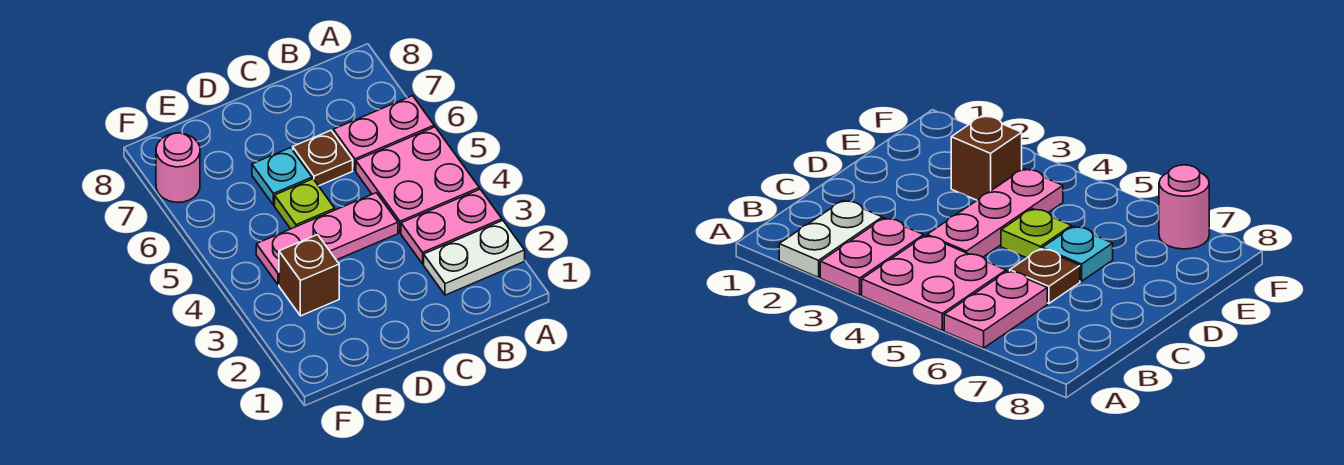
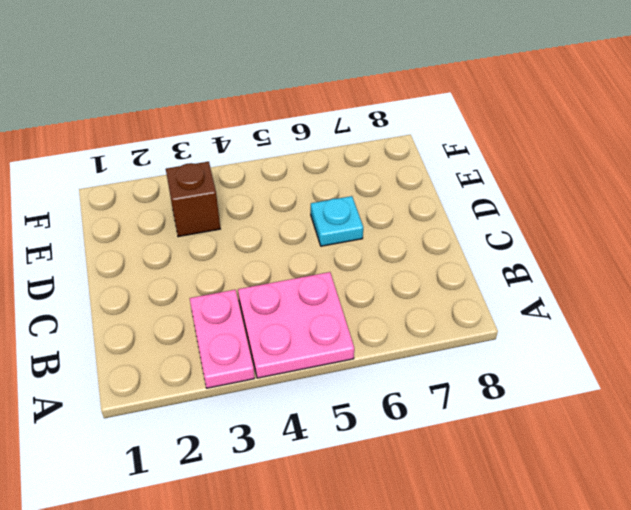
none -> white 1x2 plate [424,220,525,295]
none -> pink 1x2 plate [333,96,434,170]

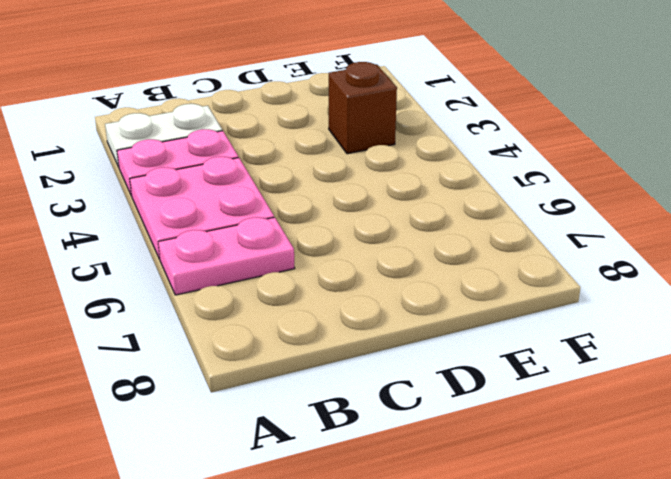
none -> pink 1x3 plate [256,193,398,285]
none -> brown 1x1 plate [293,130,353,186]

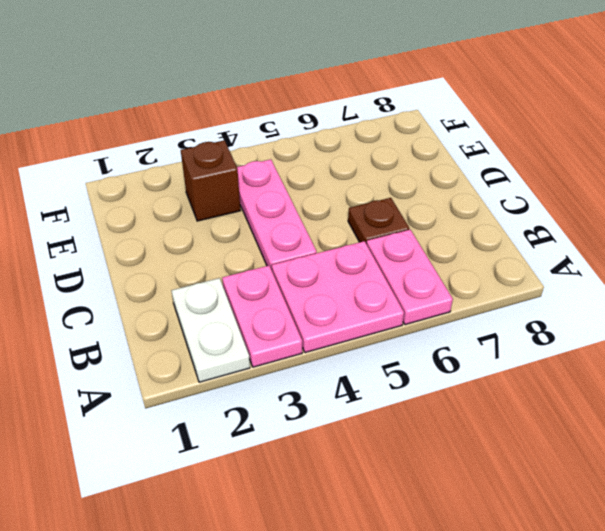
none -> lime 1x1 plate [275,179,335,229]
none -> cyan 1x1 plate [252,148,312,205]

